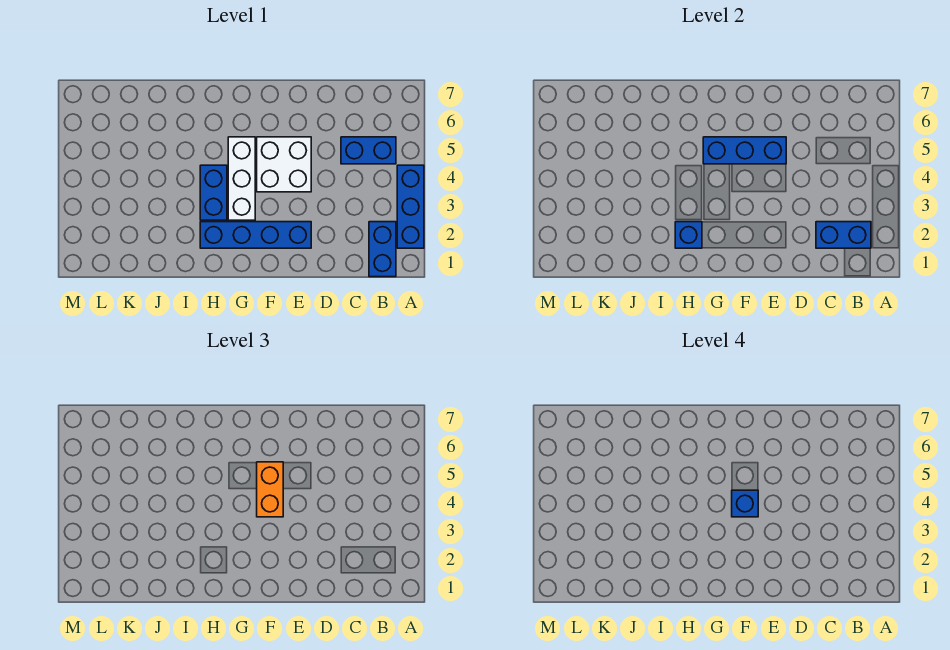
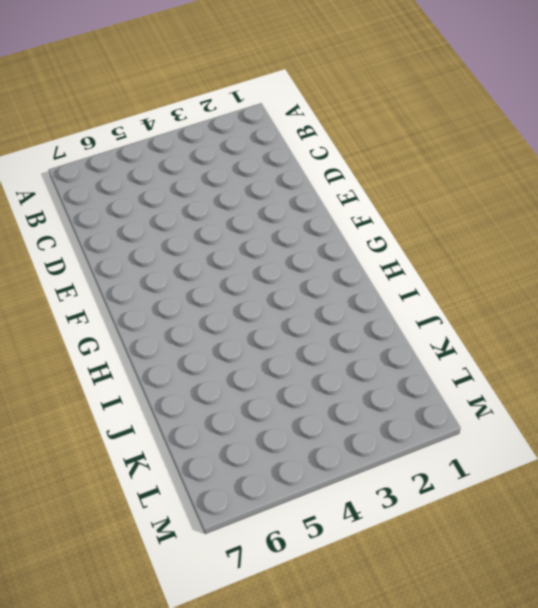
none -> blue 1x3 brick [397,165,424,248]
none -> blue 1x2 brick [369,222,396,277]
none -> blue 1x2 brick [341,137,396,164]

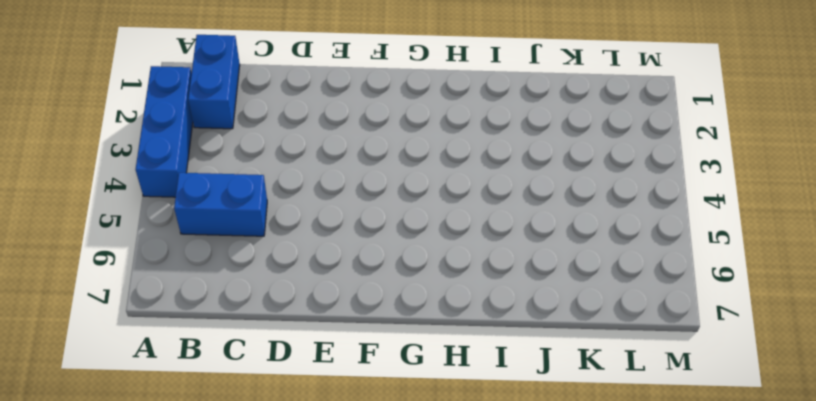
none -> blue 1x4 brick [200,222,311,248]
none -> white 2x2 brick [257,137,311,192]
none -> white 1x3 brick [228,137,255,220]

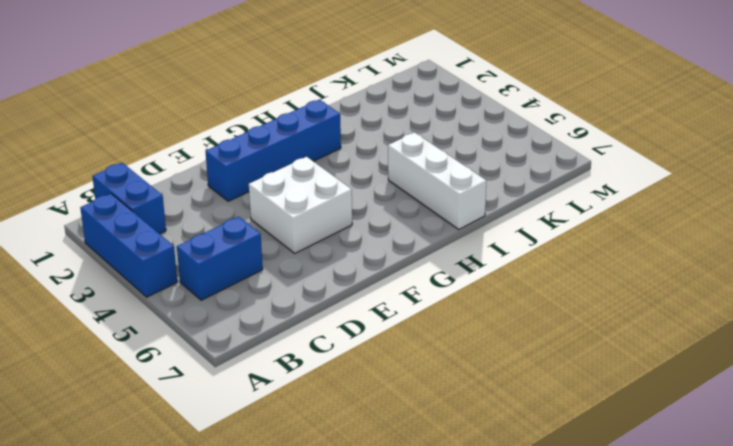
white 1x3 brick [388,132,486,229] -> white 1x3 brick moved to [228,137,255,220]
none -> blue 1x2 brick [200,165,227,220]
none -> blue 1x2 brick [816,222,871,248]
none -> blue 1x3 brick [703,137,786,164]

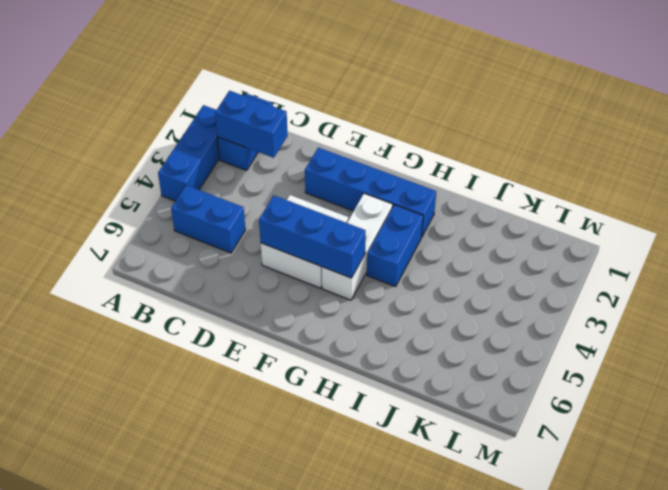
none -> blue 1x1 brick [675,222,702,248]
none -> orange 1x2 brick [257,462,283,517]
none -> blue 1x1 brick [732,490,758,517]

